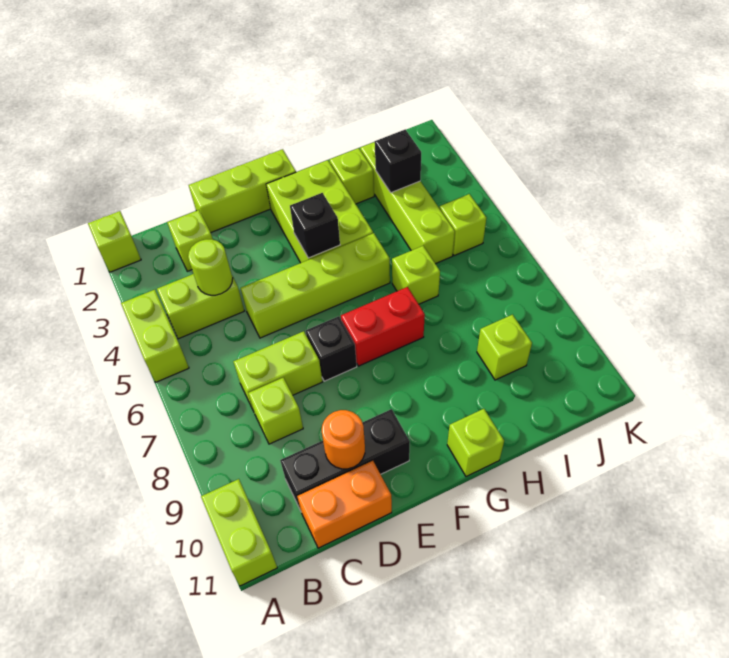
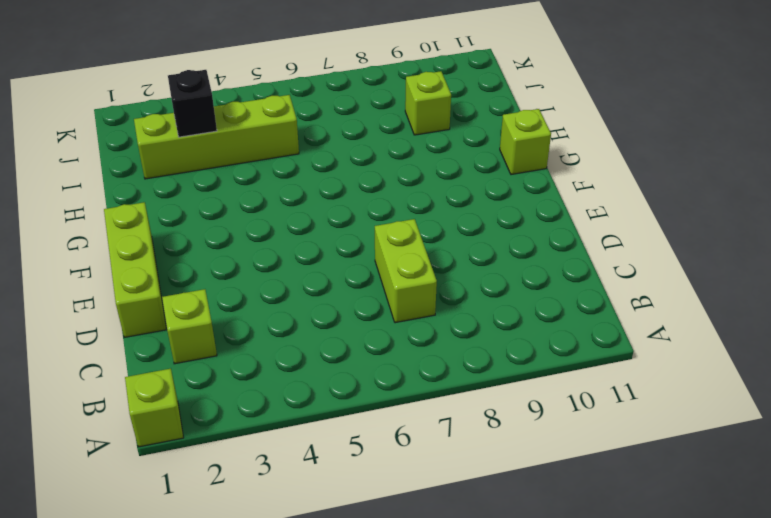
none -> lime 1x2 brick [121,290,189,382]
none -> lime 1x2 brick [201,479,277,586]
none -> lime 1x2 brick [157,274,244,339]

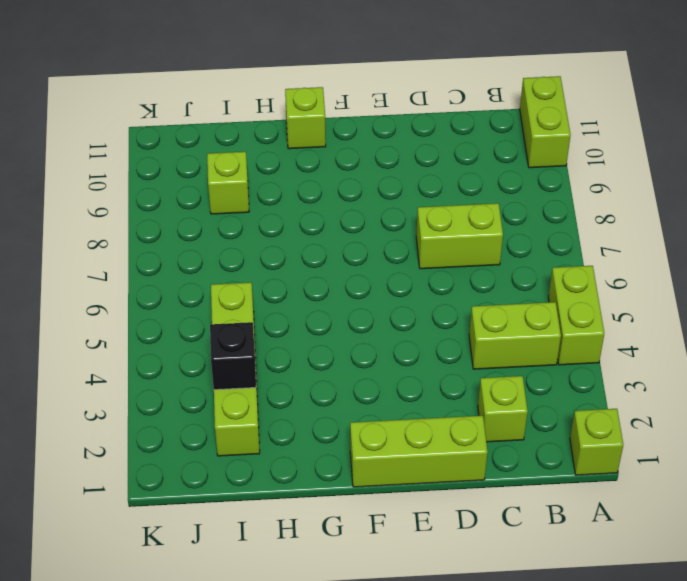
none -> lime 1x1 brick [248,378,303,444]
none -> black 1x3 brick [280,409,410,511]
none -> orange 1x2 brick [297,461,392,548]

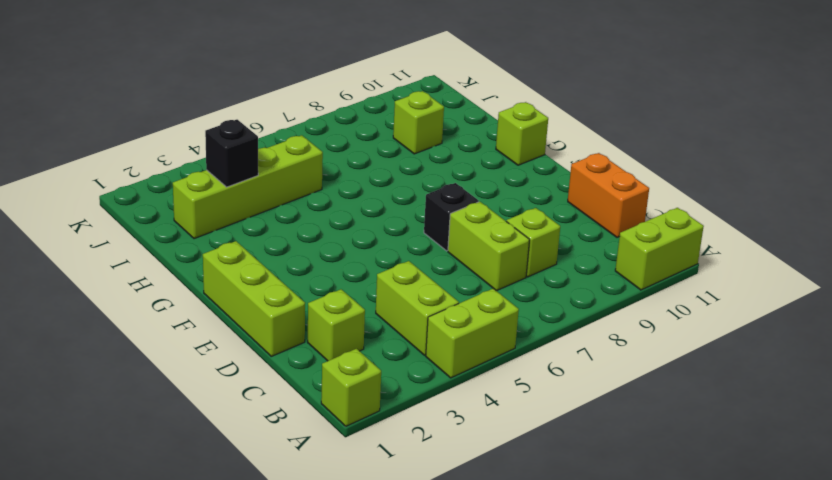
none -> black 1x3 brick [280,409,410,511]
none -> lime 1x4 brick [241,233,390,338]
none -> lime 2x3 brick [266,160,373,263]

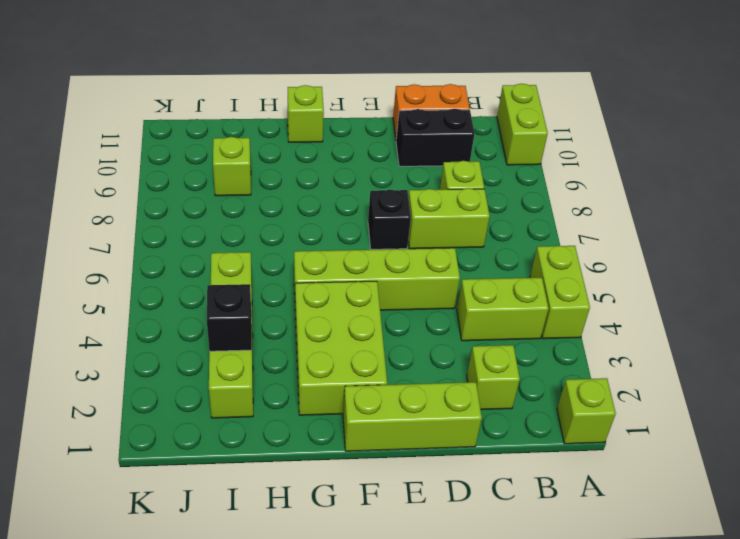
black 1x2 brick [396,109,474,166] -> black 1x3 brick [280,409,410,511]
none -> red 1x2 brick [341,287,425,366]
none -> lime 1x1 brick [330,148,374,204]
none -> lime 1x1 brick [392,246,440,304]

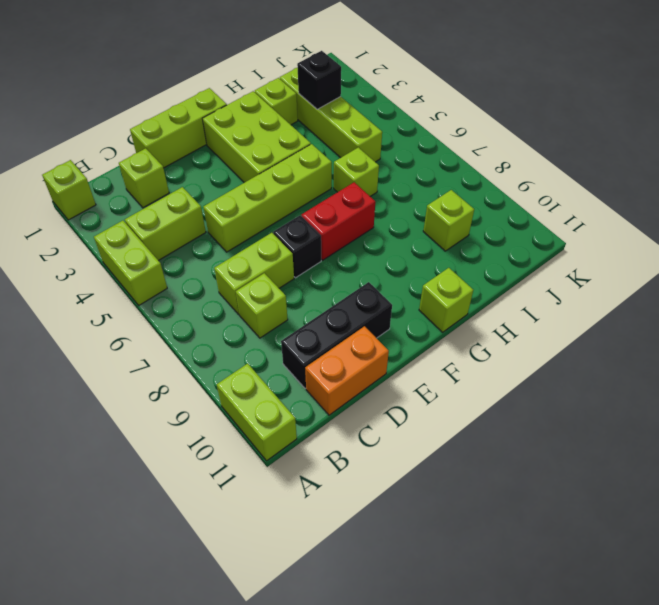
none -> lime 1x1 brick [439,194,486,256]
none -> lime 1x1 round brick [188,239,233,295]
none -> orange 1x1 round brick [322,410,365,469]

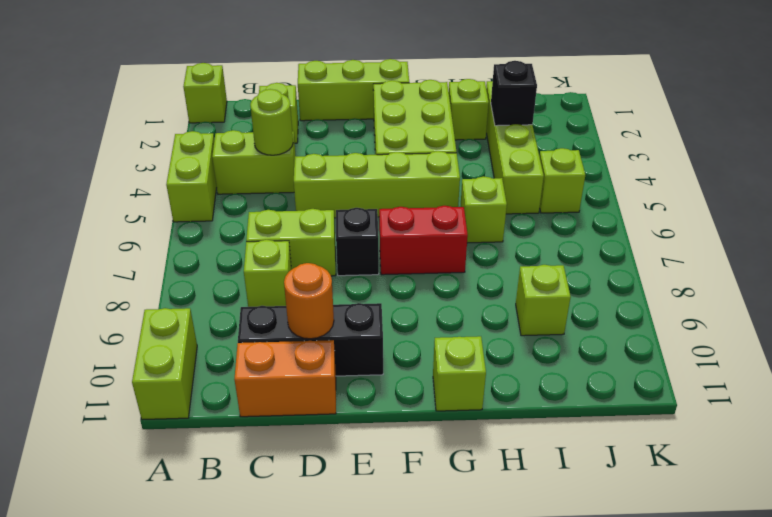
none -> black 1x1 brick [290,193,340,258]

